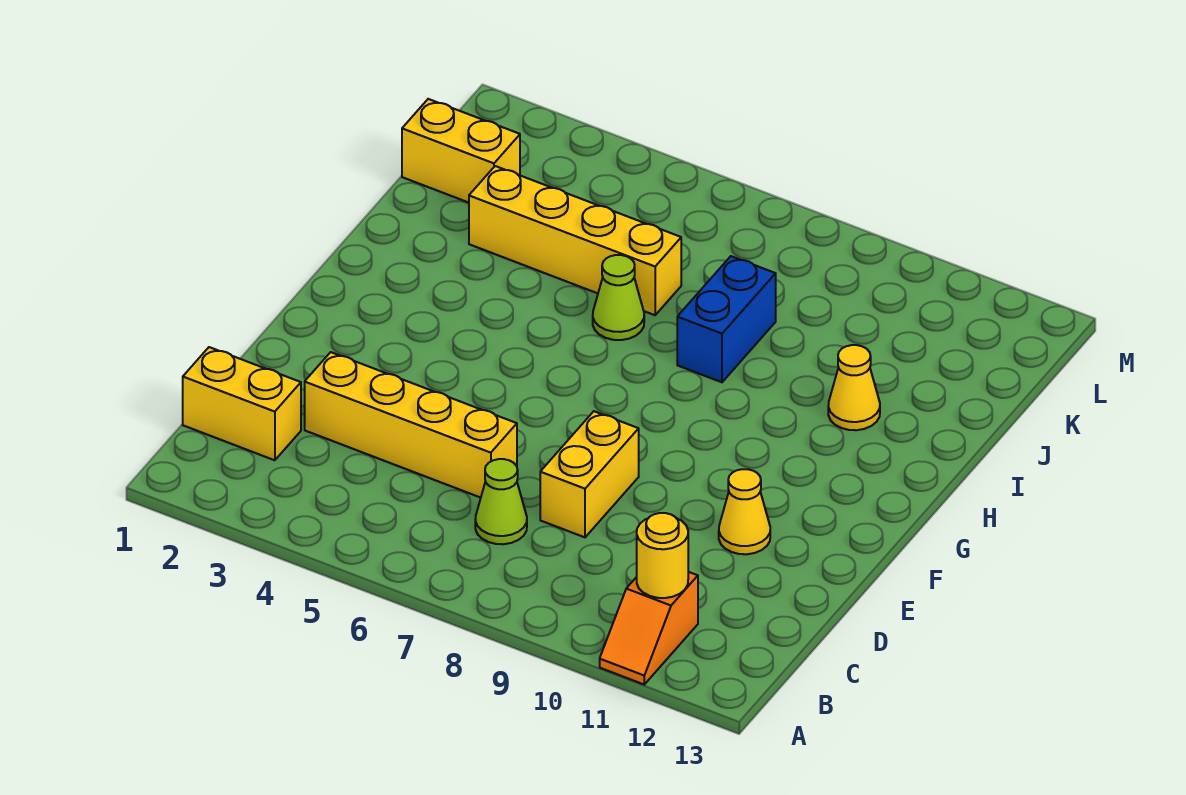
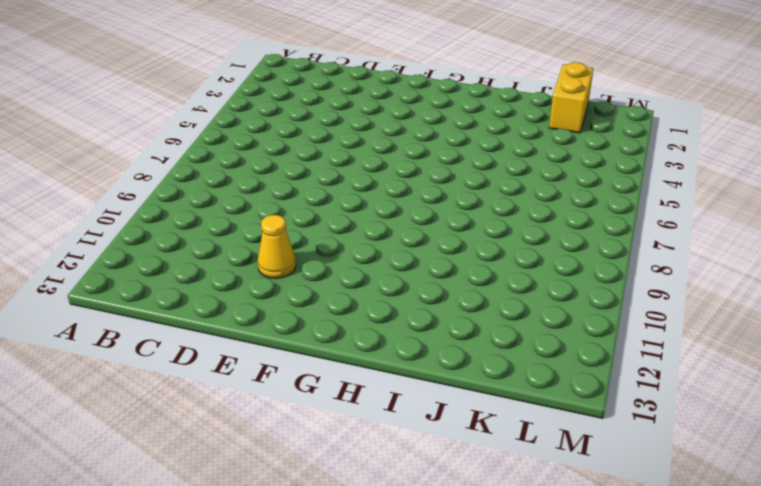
none -> orange 1x2 slope [600,572,698,684]
none -> yellow 1x2 brick [183,347,301,460]
none -> lime 1x1 cone [475,459,527,544]

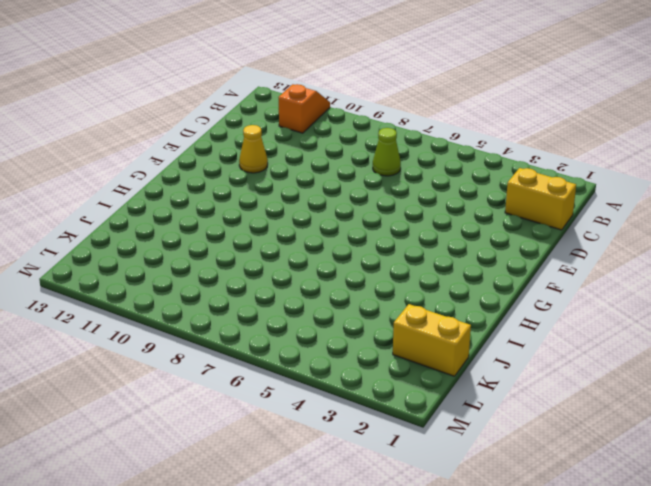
none -> yellow 1x4 brick [305,352,517,498]
none -> yellow 1x2 brick [540,411,639,537]
none -> lime 1x1 cone [593,255,644,340]

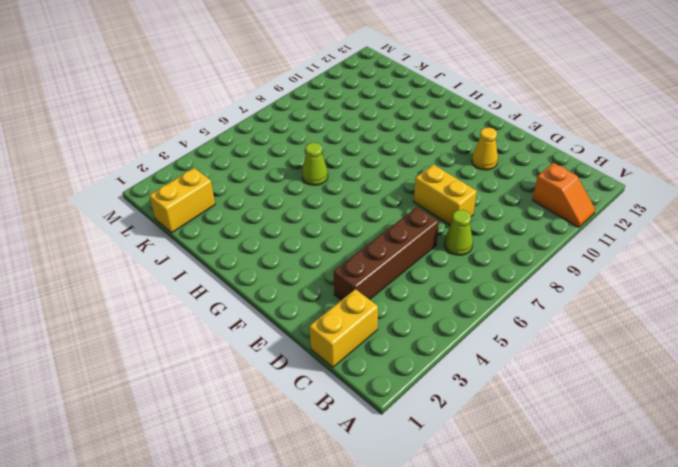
brown 1x4 brick [334,207,439,300] -> yellow 1x4 brick [305,352,517,498]
none -> blue 1x2 brick [677,256,776,382]
none -> yellow 1x1 cone [828,345,880,430]
none -> yellow 1x4 brick [469,166,681,315]

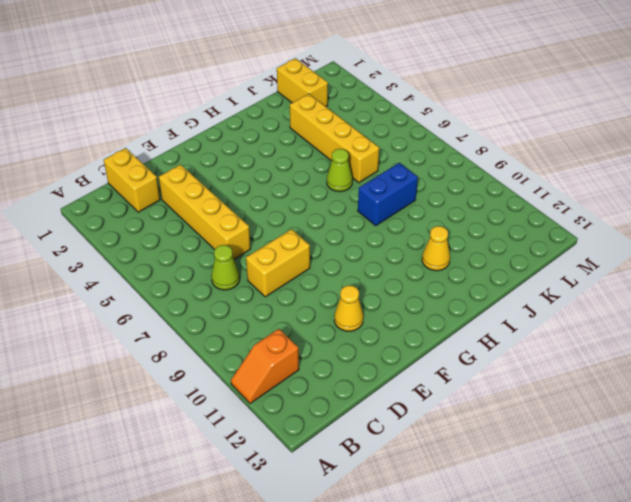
none -> yellow 1x1 round brick [637,513,688,598]

